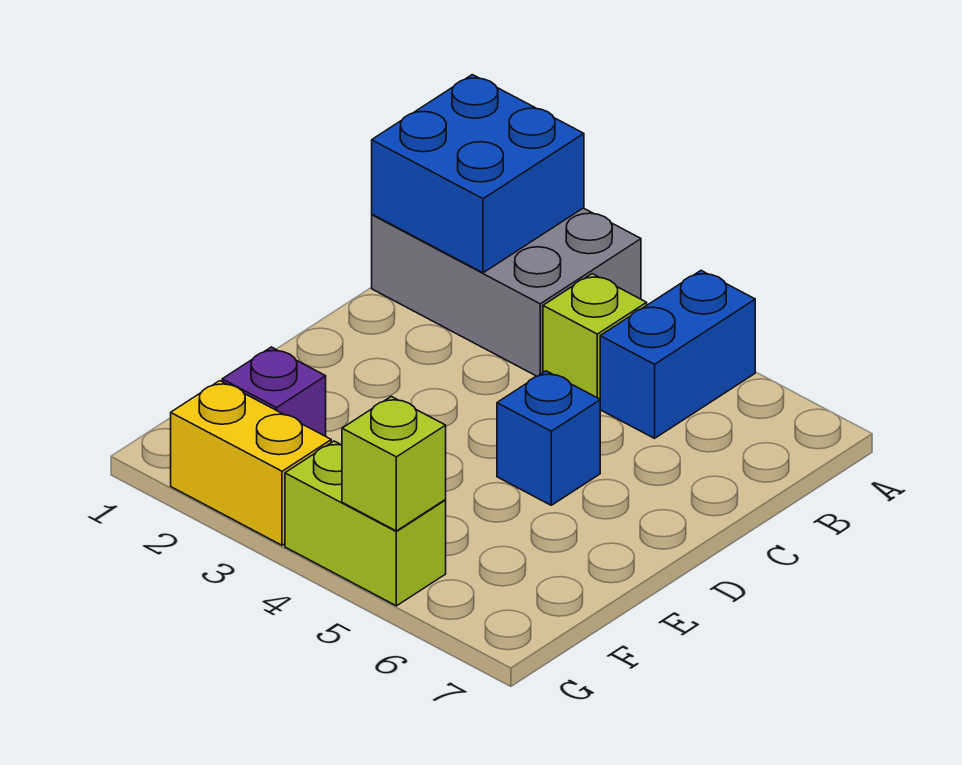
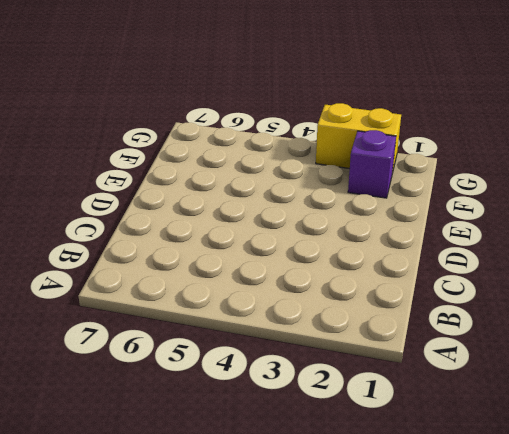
none -> grey 2x3 brick [372,208,641,376]
none -> blue 1x2 brick [600,271,755,438]

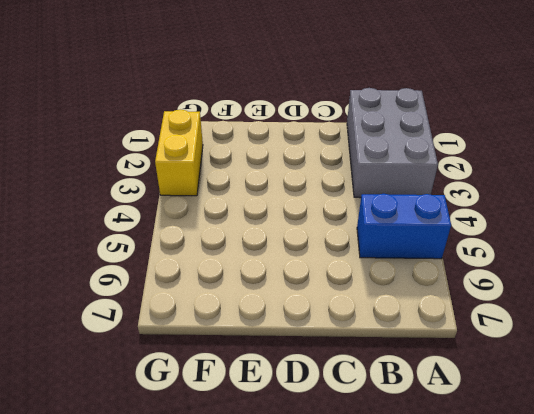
none -> lime 1x1 brick [543,274,647,399]
none -> blue 1x1 brick [497,371,600,505]

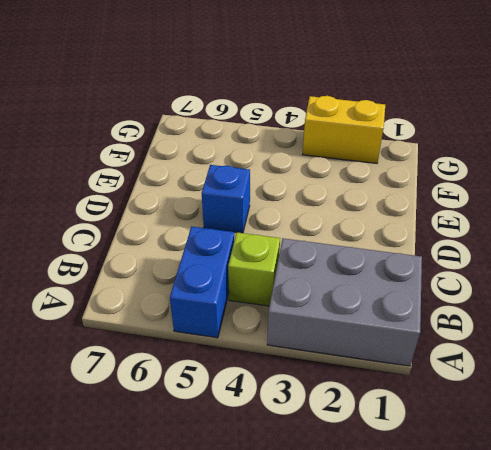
none -> purple 1x1 brick [222,347,326,436]
none -> lime 1x2 brick [285,441,446,606]

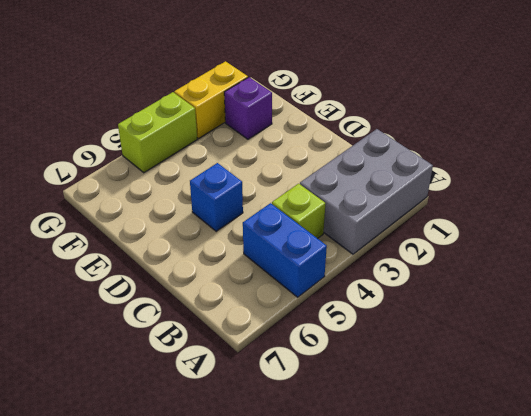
none -> blue 2x2 brick [372,75,584,273]
none -> lime 1x1 brick [342,396,446,531]

